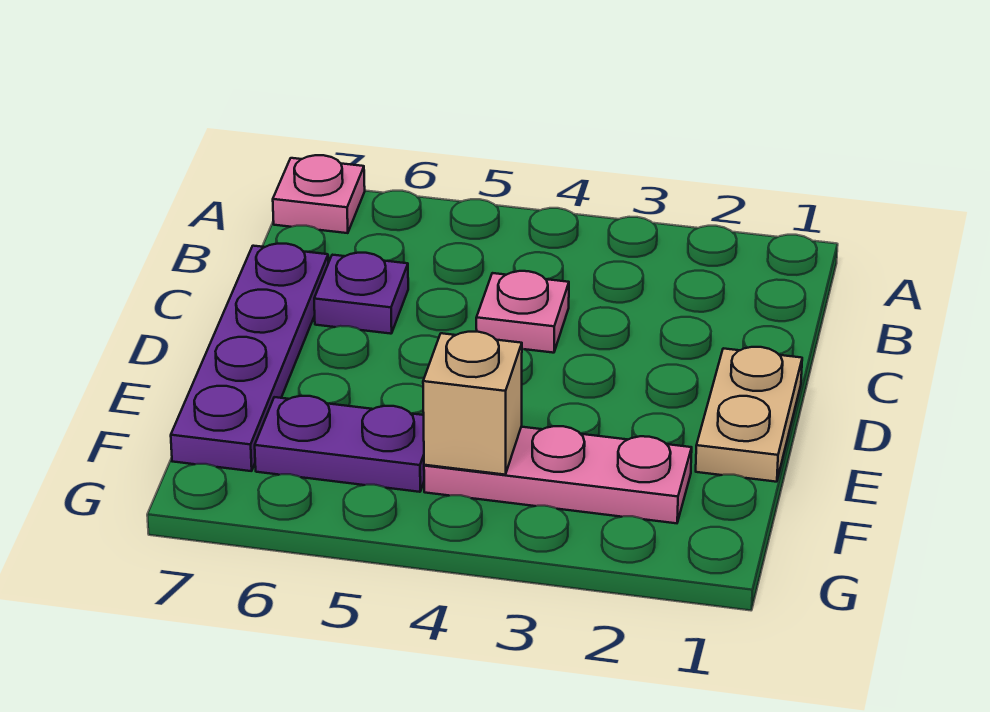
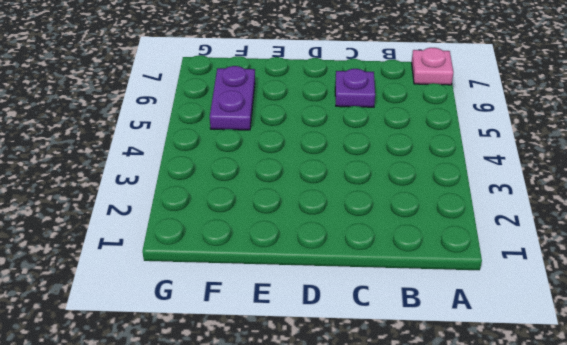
none -> pink 1x1 plate [476,271,569,353]
none -> purple 1x4 plate [171,244,328,471]

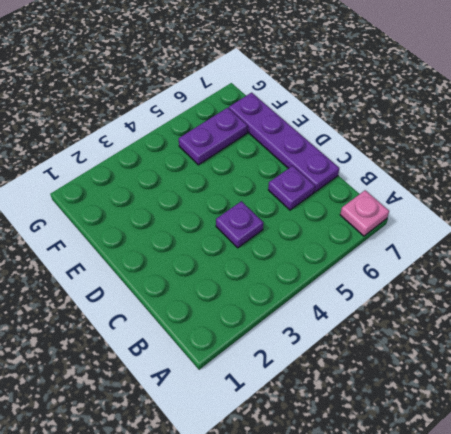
purple 1x1 plate [216,201,263,248] -> pink 1x1 plate [476,271,569,353]
none -> tan 1x2 plate [696,347,802,482]
none -> pink 1x3 plate [424,426,692,523]

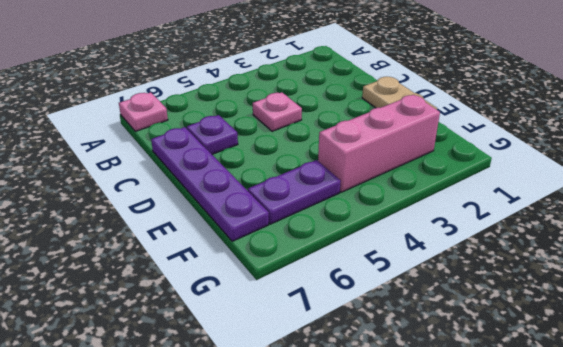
pink 1x3 brick [318,95,440,192] -> pink 1x3 plate [424,426,692,523]
none -> tan 1x1 brick [423,332,522,475]

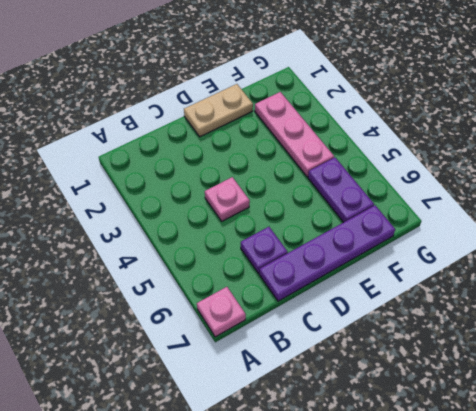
none -> tan 1x1 brick [423,332,522,475]

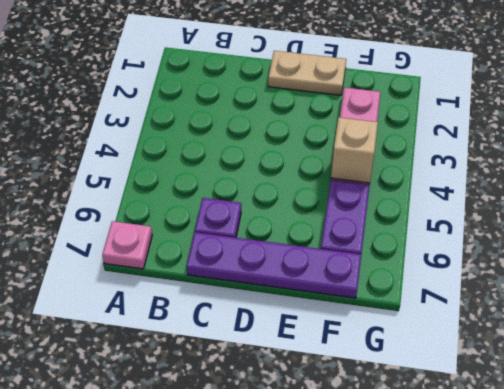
none -> pink 1x1 plate [476,271,569,353]

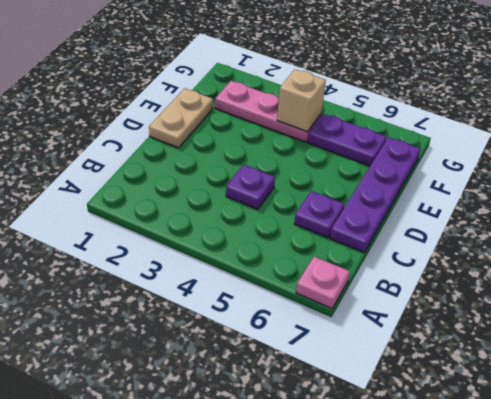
purple 1x1 plate [226,165,275,209] -> pink 1x1 plate [476,271,569,353]

